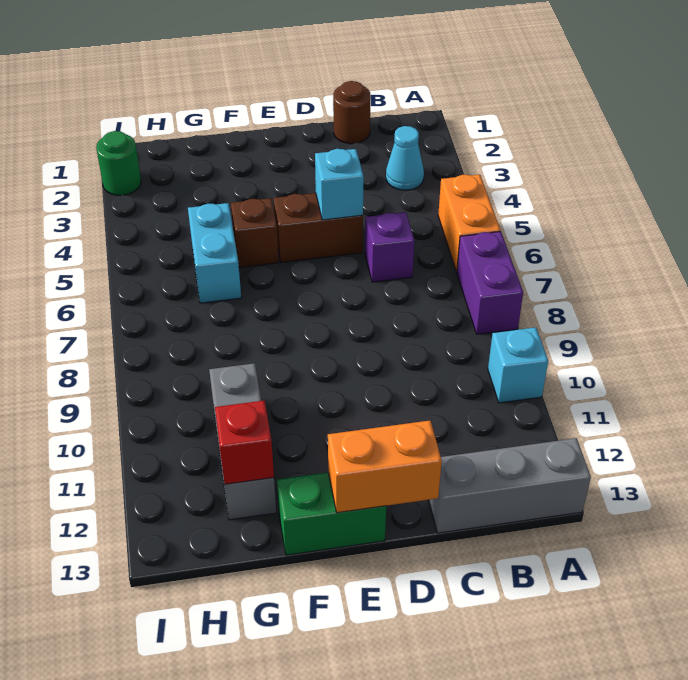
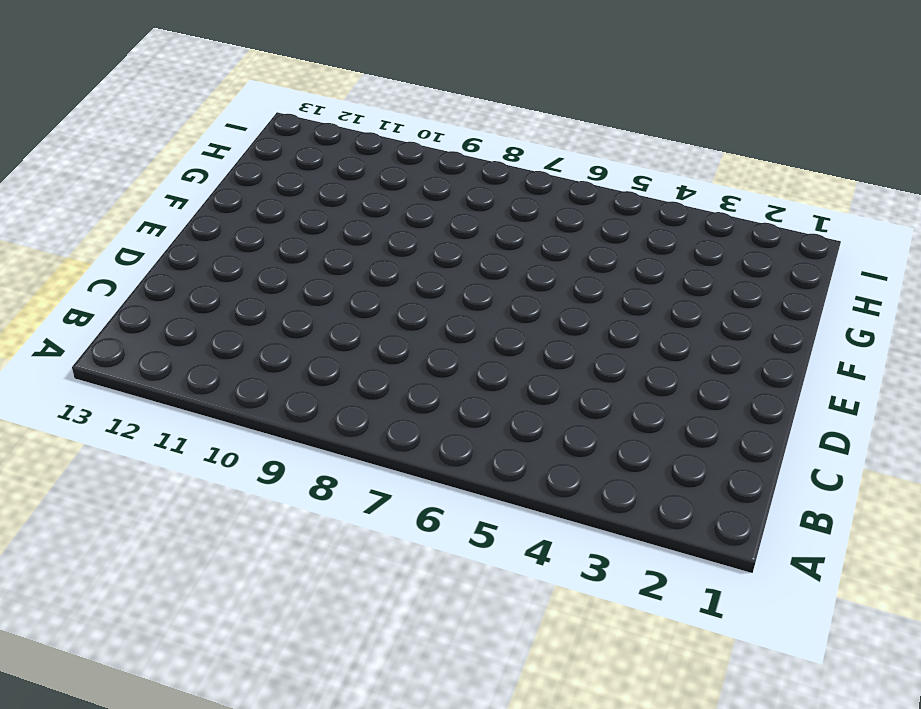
none -> orange 1x2 brick [438,174,500,272]
none -> purple 1x2 brick [457,231,523,334]
none -> cyan 1x1 brick [488,327,548,403]

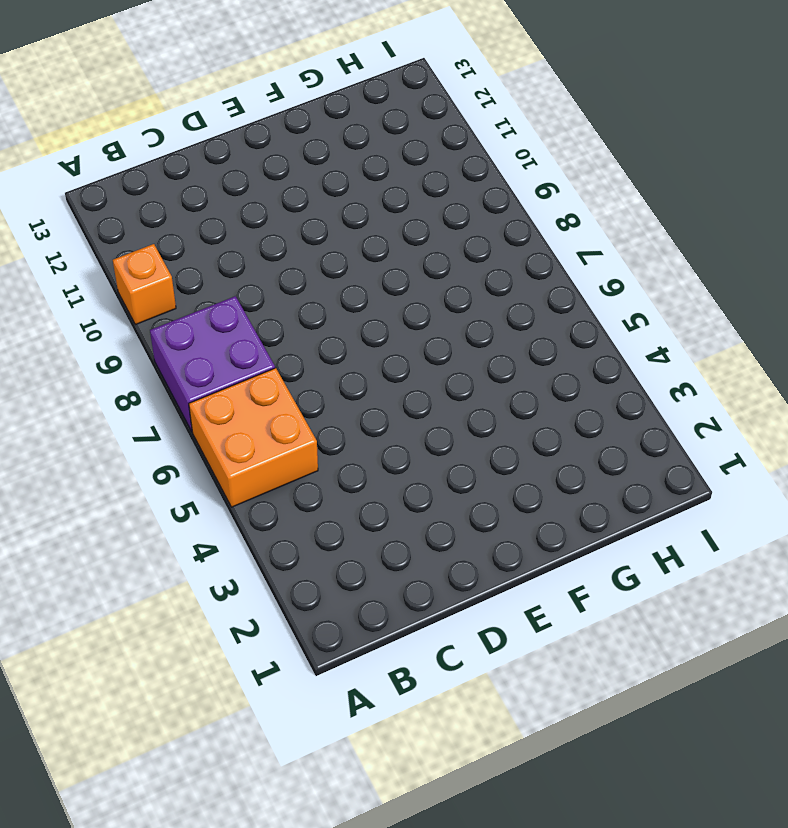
orange 2x2 brick [189,368,318,507] -> orange 1x2 brick [438,174,500,272]
purple 2x2 brick [150,296,275,431] -> purple 1x2 brick [457,231,523,334]
orange 1x1 brick [113,244,176,325] -> cyan 1x1 brick [488,327,548,403]
none -> grey 1x3 brick [429,438,591,533]
none -> cyan 1x1 cone [386,126,424,190]
none -> brown 1x1 round brick [333,81,371,144]

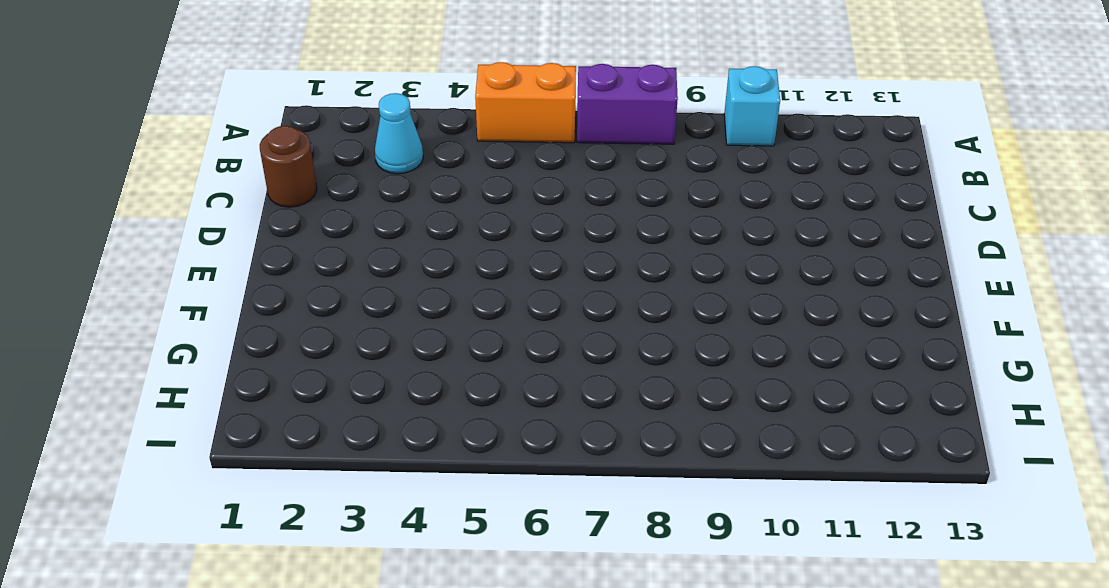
none -> grey 1x3 brick [429,438,591,533]
none -> purple 1x1 brick [365,212,414,282]
none -> brown 1x2 brick [273,193,363,262]

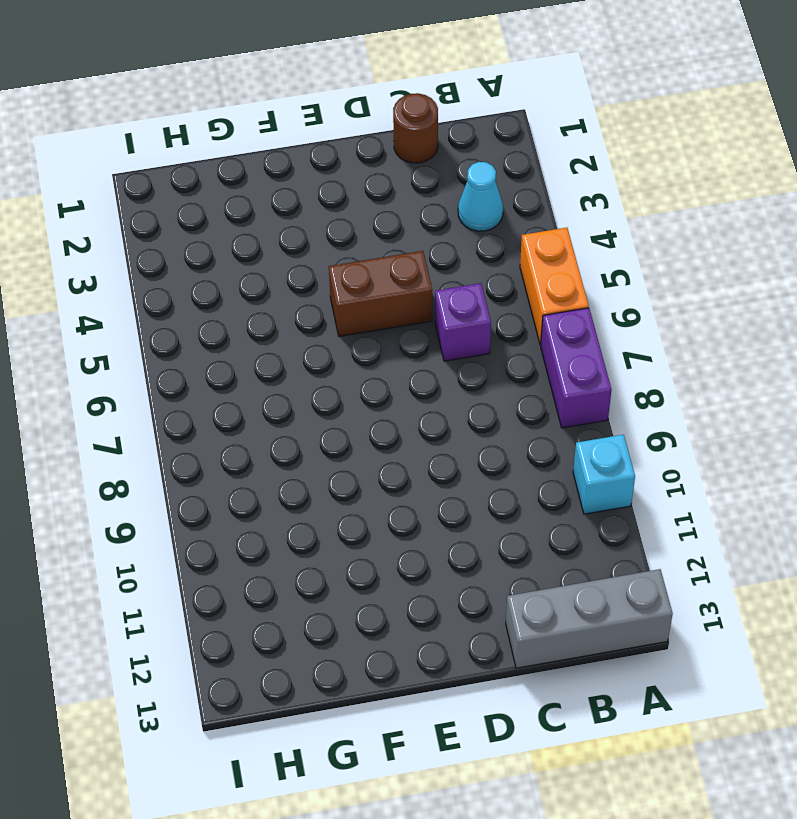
none -> green 1x2 brick [277,473,386,555]
none -> brown 1x1 brick [231,198,279,267]
none -> cyan 1x2 brick [188,203,241,303]

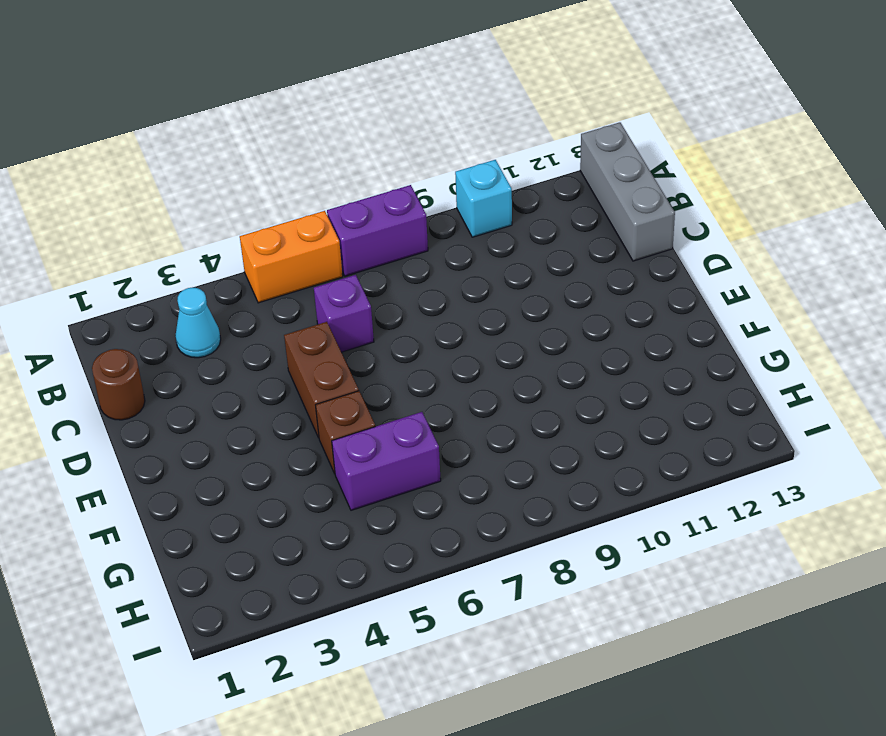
purple 1x2 brick [332,412,441,510] -> cyan 1x2 brick [188,203,241,303]
none -> green 1x2 brick [277,473,386,555]
none -> grey 1x3 brick [209,363,276,520]
none -> green 1x1 round brick [96,131,141,195]

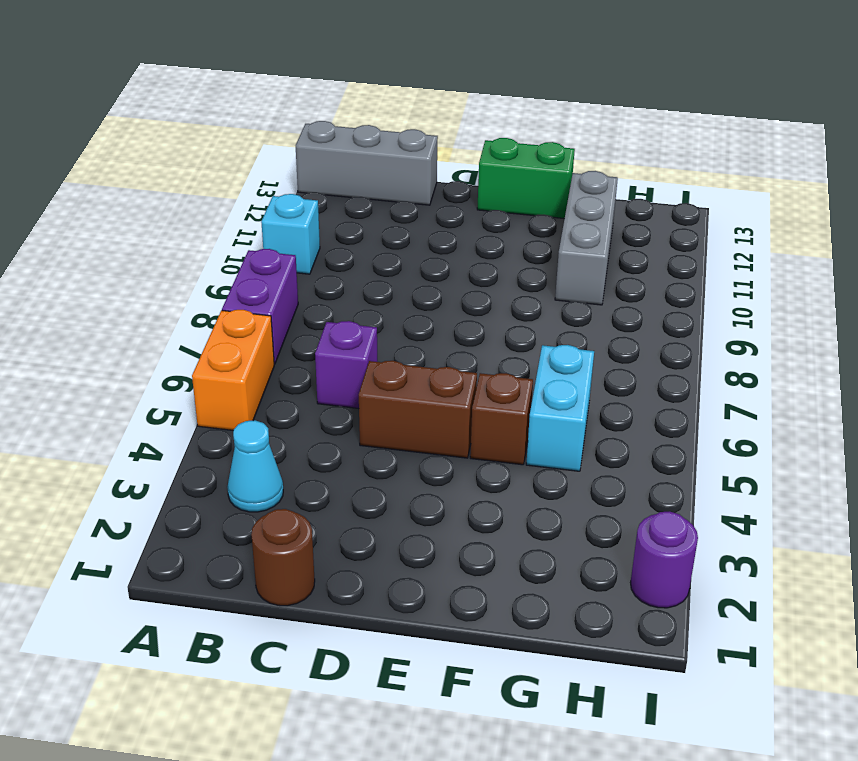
purple 1x1 round brick [631,511,698,608] -> green 1x1 round brick [96,131,141,195]
none -> cyan 1x1 brick [315,149,364,220]
none -> orange 1x2 brick [328,420,442,513]
none -> red 1x1 brick [215,400,274,484]

